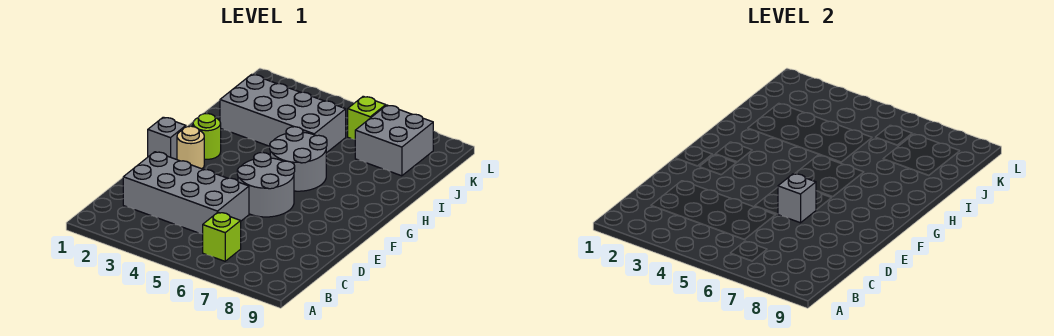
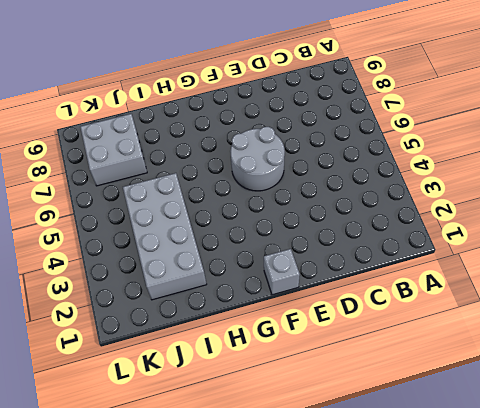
none -> lime 1x1 brick [203,212,241,261]
none -> grey 2x4 brick [123,152,249,234]

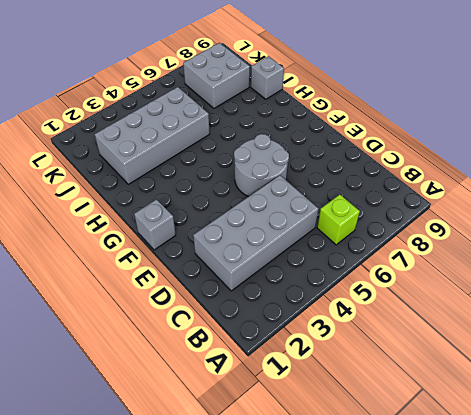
grey 1x1 brick [251,56,284,99] -> grey 1x1 brick moved to [778,174,816,223]
none -> tan 1x1 round brick [177,126,204,169]
none -> lime 1x1 round brick [193,114,221,159]

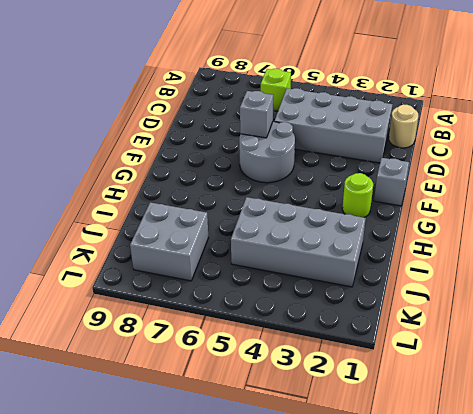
tan 1x1 round brick [389,105,418,148] -> tan 1x1 round brick moved to [177,126,204,169]
none -> grey 2x2 round brick [270,127,327,191]
none -> lime 1x1 brick [348,96,386,139]

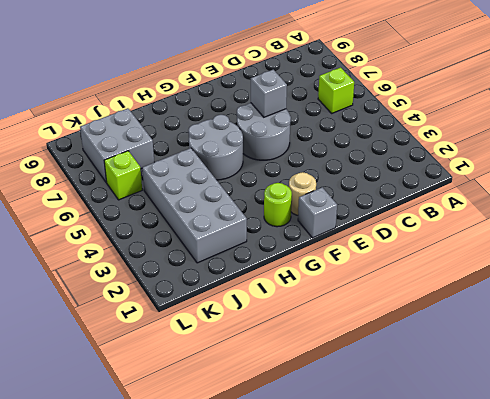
none -> grey 2x4 brick [123,152,249,234]

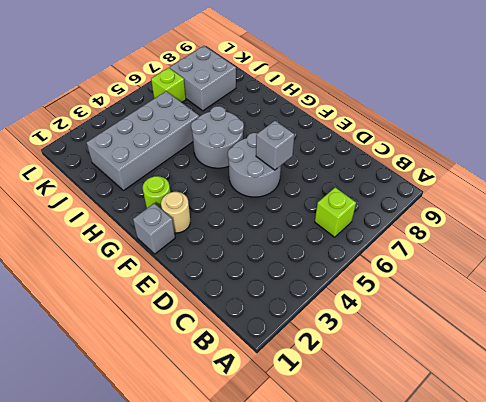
none -> grey 2x4 brick [123,152,249,234]

